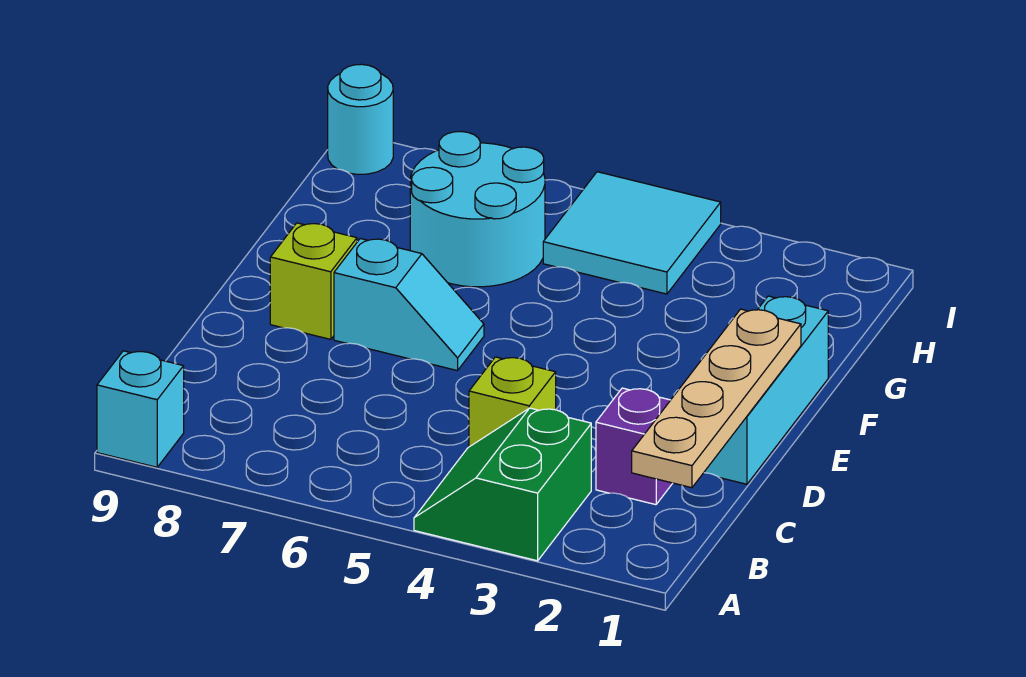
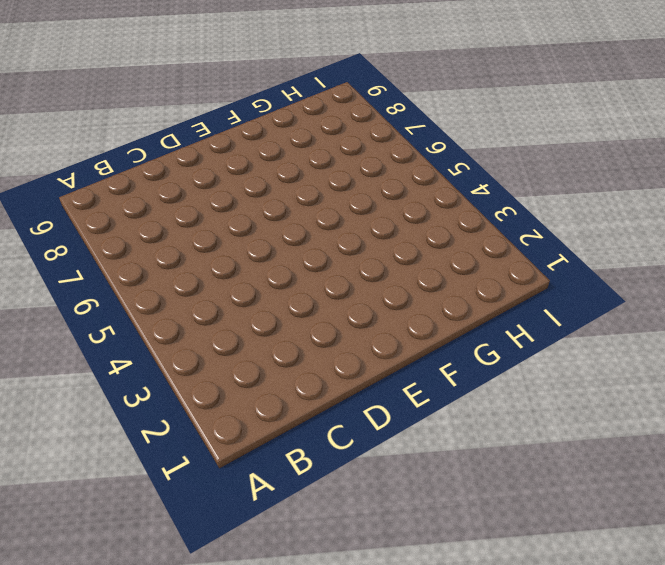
none -> green 2x2 slope [414,408,591,561]
none -> cyan 1x1 brick [97,351,184,467]

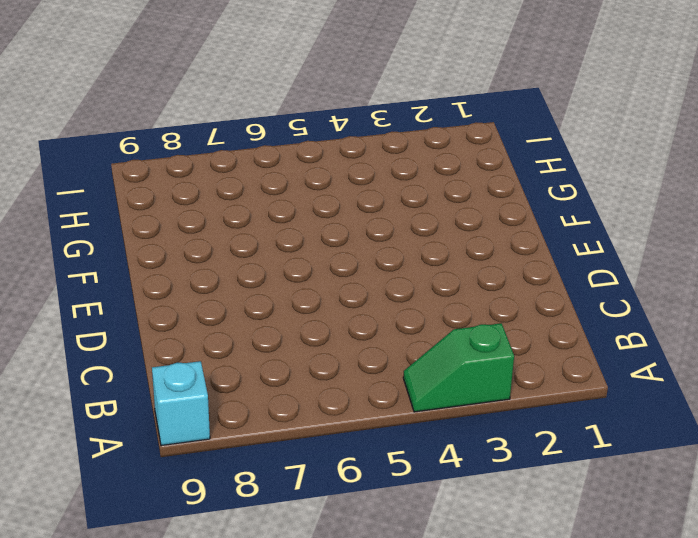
green 1x2 slope [403,323,514,412] -> green 2x2 slope [414,408,591,561]
none -> purple 1x1 brick [596,388,673,505]
none -> lime 1x1 brick [469,357,556,447]

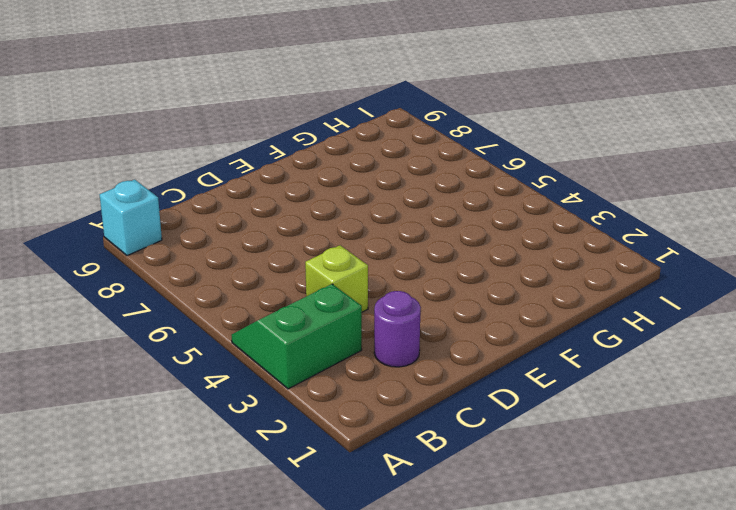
purple 1x1 round brick [374,291,421,367] -> purple 1x1 brick [596,388,673,505]
none -> cyan 1x3 brick [704,296,828,484]
none -> cyan 1x2 slope [334,239,484,371]

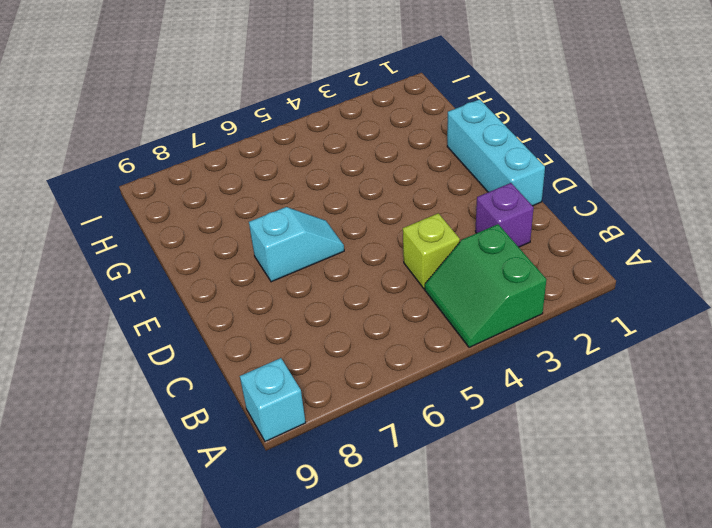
none -> lime 1x1 brick [270,223,357,339]
none -> cyan 2x2 round brick [410,132,545,287]

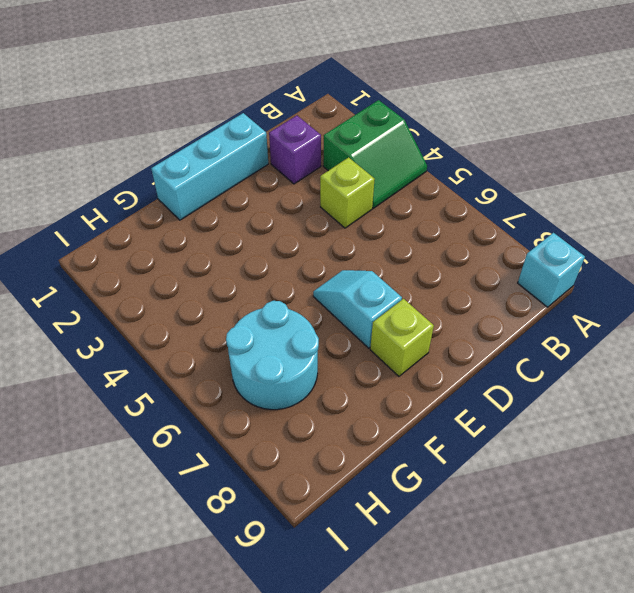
none -> cyan 2x2 tile [543,172,721,294]
none -> cyan 1x1 round brick [328,64,393,174]

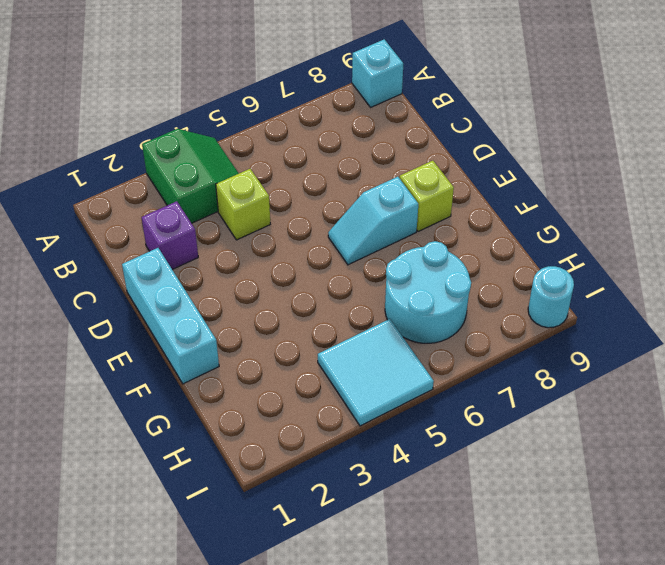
none -> tan 1x4 plate [632,309,801,488]

